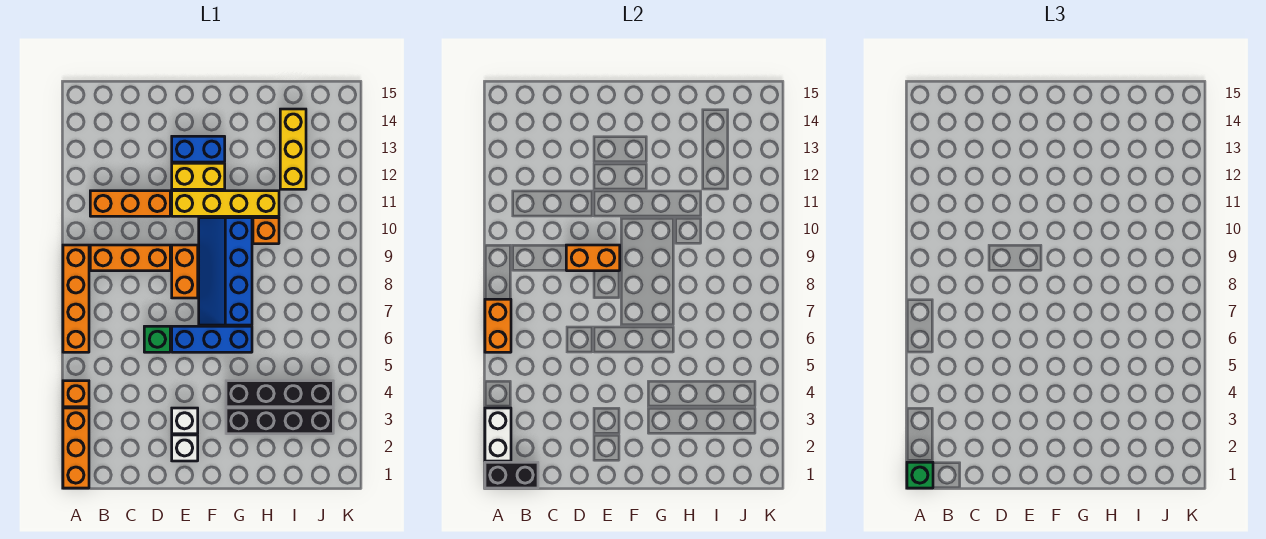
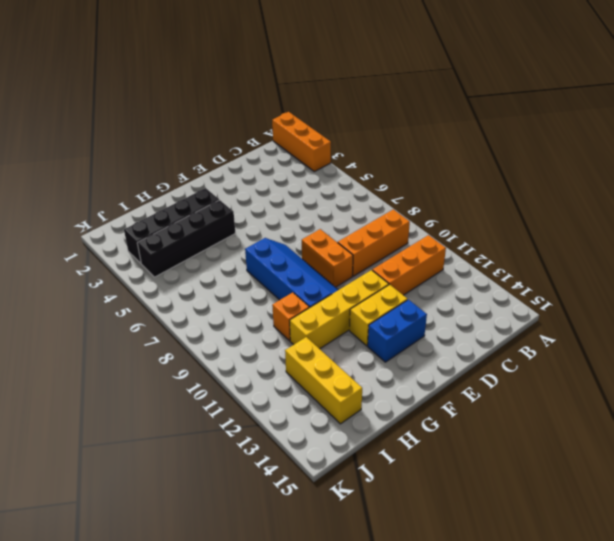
none -> orange 1x1 brick [63,381,89,407]
none -> orange 1x4 brick [63,245,89,352]
none -> green 1x1 brick [144,326,170,352]

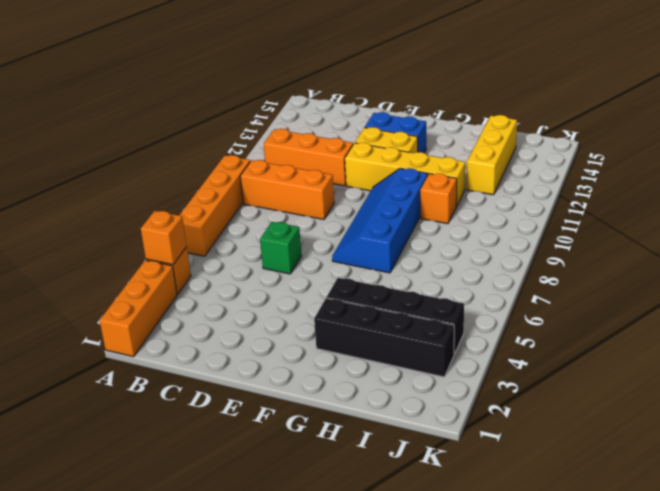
orange 1x1 brick [141,211,187,265] -> none
none -> white 1x1 brick [172,435,198,461]
none -> white 1x1 brick [172,408,198,434]
none -> blue 1x3 brick [172,326,252,352]

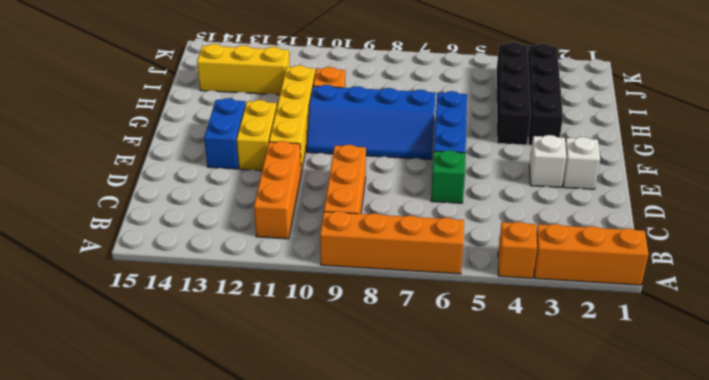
none -> orange 1x2 brick [172,245,198,298]
none -> black 1x2 brick [485,462,538,488]
none -> white 1x2 brick [485,408,511,461]

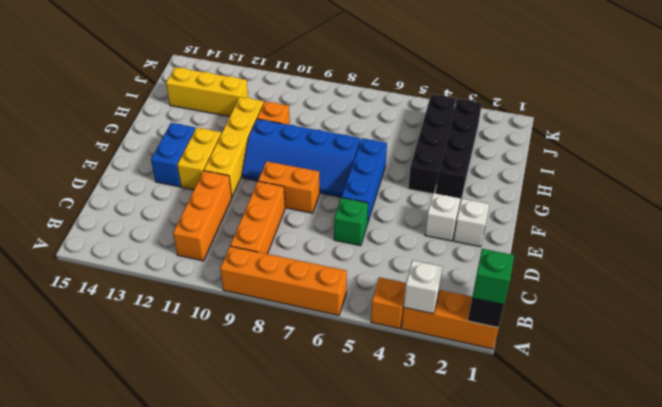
white 1x1 brick [404,260,443,314] -> white 1x2 brick [485,408,511,461]
none -> orange 1x2 brick [485,299,511,352]
none -> orange 1x2 brick [566,245,620,271]

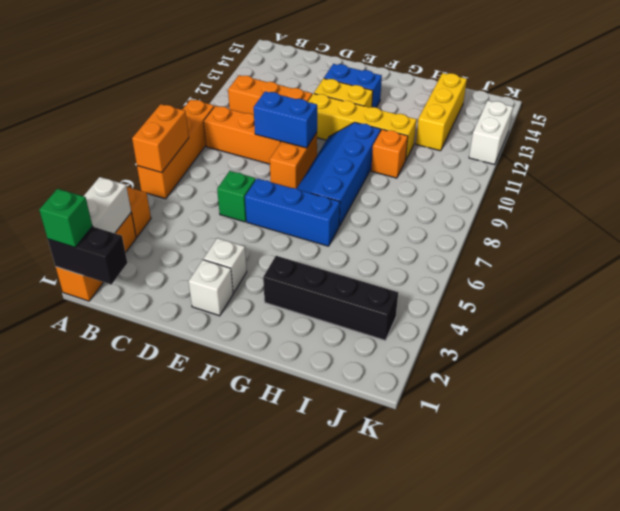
blue 1x2 brick [254,91,317,148] -> orange 1x2 brick [566,245,620,271]
white 1x2 brick [469,101,513,165] -> none
none -> black 1x4 brick [226,381,333,407]

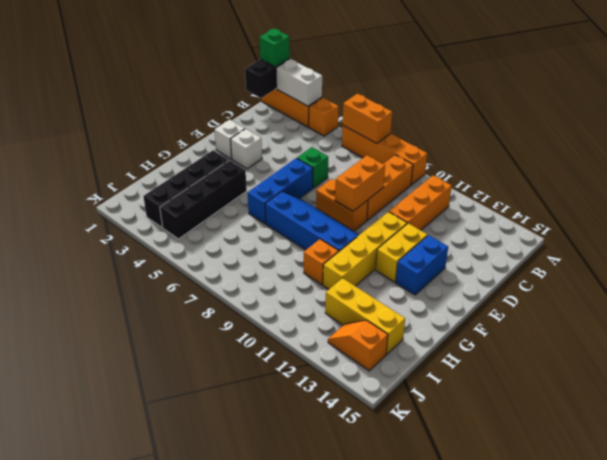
orange 1x2 slope [328,320,388,371] -> none

